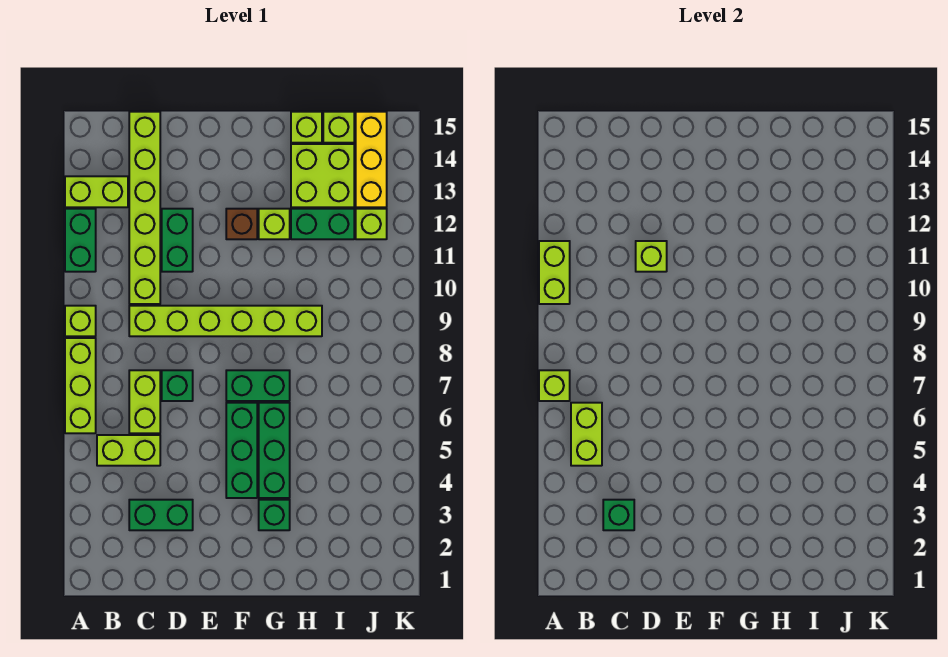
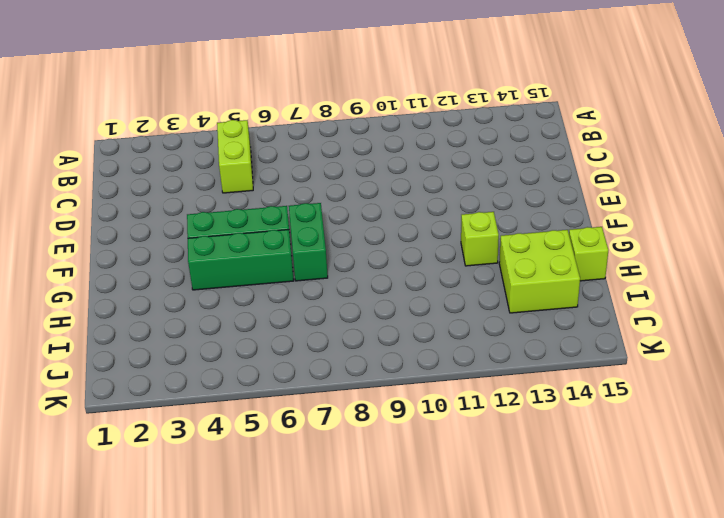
none -> lime 1x3 brick [65,338,96,433]
none -> lime 1x1 brick [65,306,96,336]
none -> green 1x2 brick [65,209,96,272]

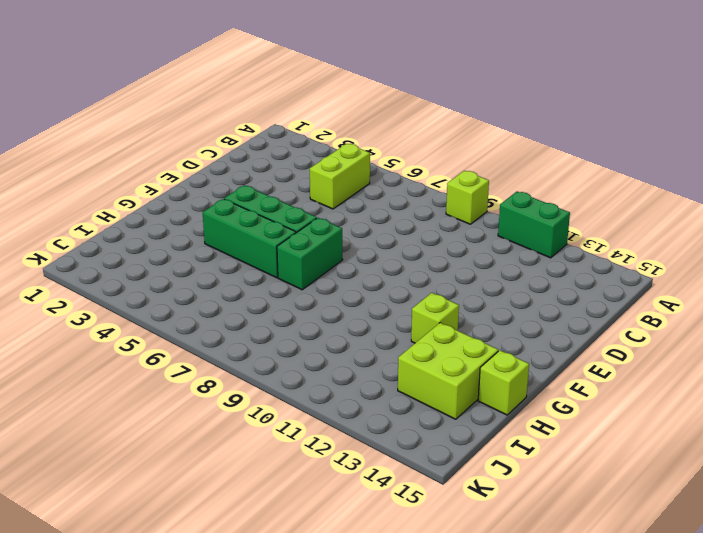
none -> lime 1x3 brick [65,338,96,433]
none -> lime 1x2 brick [65,176,128,207]
none -> green 1x2 brick [129,500,193,530]

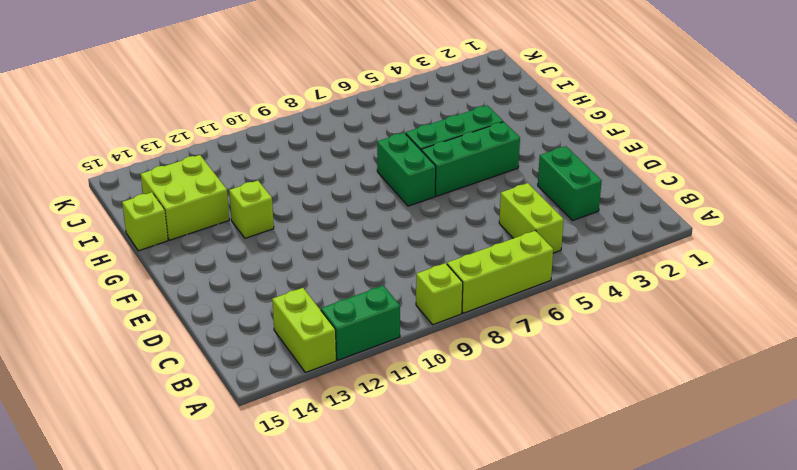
none -> lime 1x2 brick [129,370,160,433]
none -> lime 1x6 brick [129,306,322,336]
none -> lime 1x6 brick [129,112,160,304]

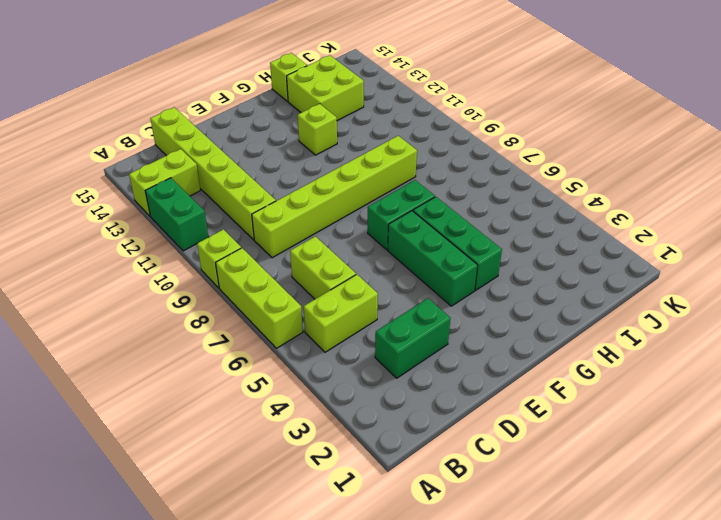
none -> green 1x1 brick [162,370,193,401]
none -> green 1x2 brick [162,209,193,272]
none -> brown 1x1 brick [226,209,257,239]

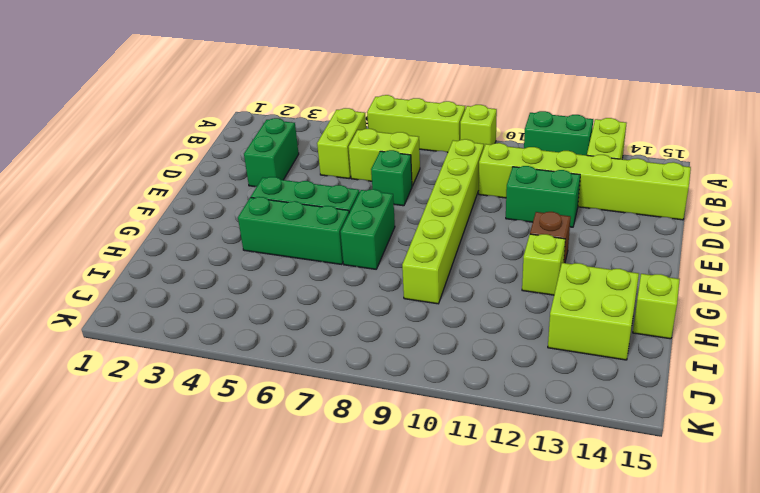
none -> green 1x1 brick [259,500,290,530]
none -> green 1x2 brick [291,209,354,239]
none -> lime 1x1 brick [323,112,354,143]

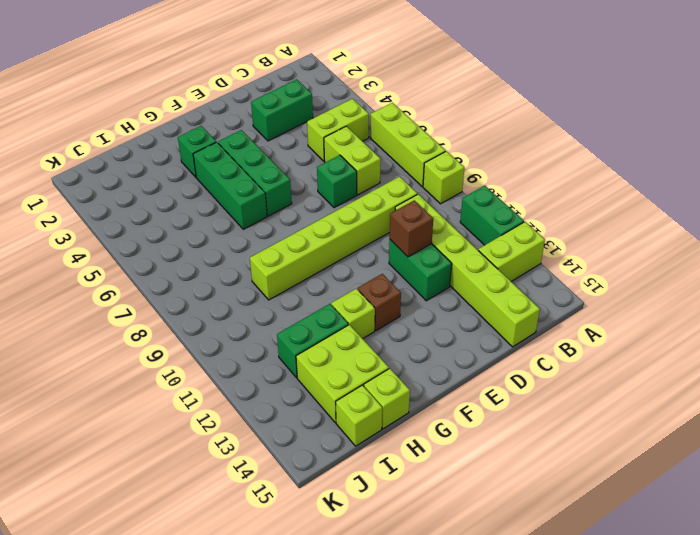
brown 1x1 brick [390,200,433,257] -> lime 1x1 brick [636,241,667,272]
none -> green 1x2 brick [226,370,290,401]
none -> lime 1x1 brick [356,209,387,239]
none -> yellow 1x3 brick [356,112,387,207]

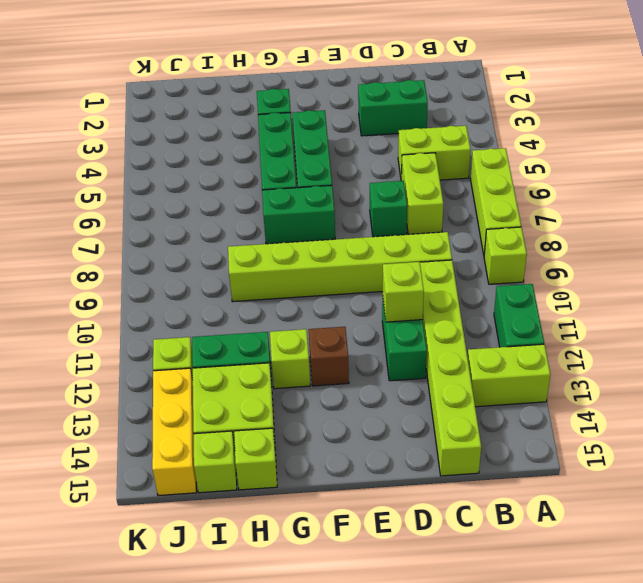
none -> lime 1x1 brick [539,370,570,401]
none -> lime 1x2 brick [539,241,570,304]
none -> lime 1x2 brick [571,403,602,466]

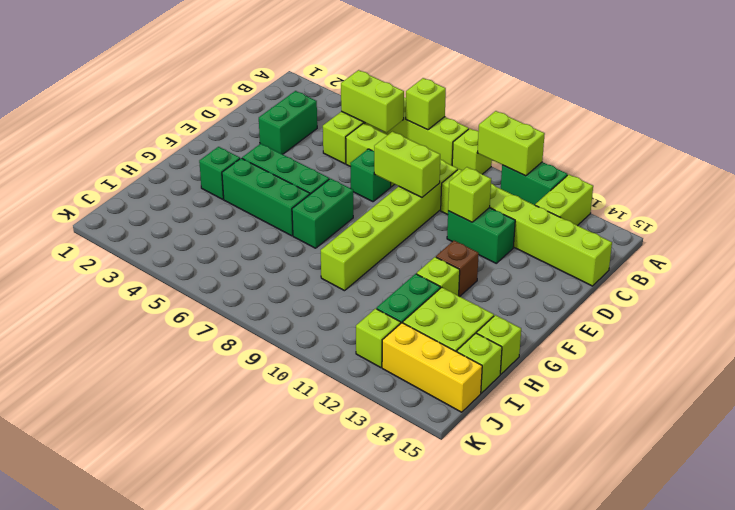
lime 1x2 brick [374,132,440,197] -> none
none -> green 1x1 brick [603,500,634,530]

